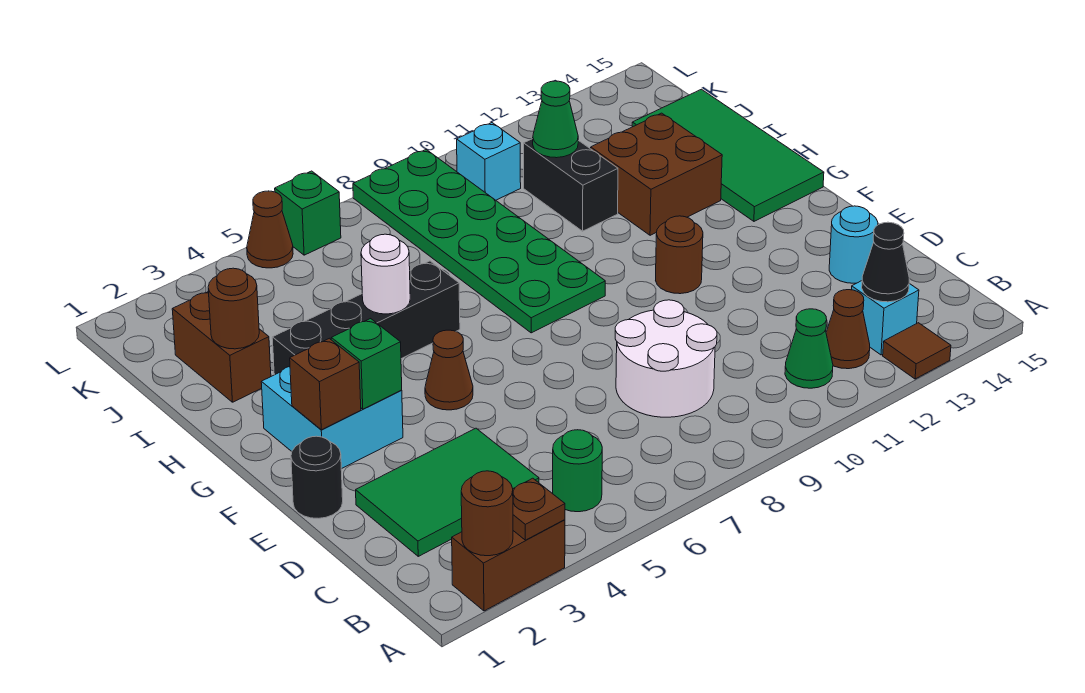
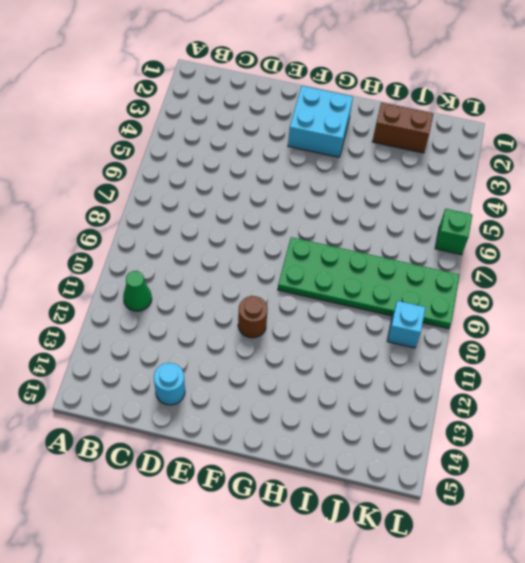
none -> brown 1x2 brick [452,520,565,611]
none -> brown 1x1 tile [883,323,951,379]
none -> green 1x1 round brick [553,430,602,512]
none -> brown 1x1 cone [826,290,870,369]

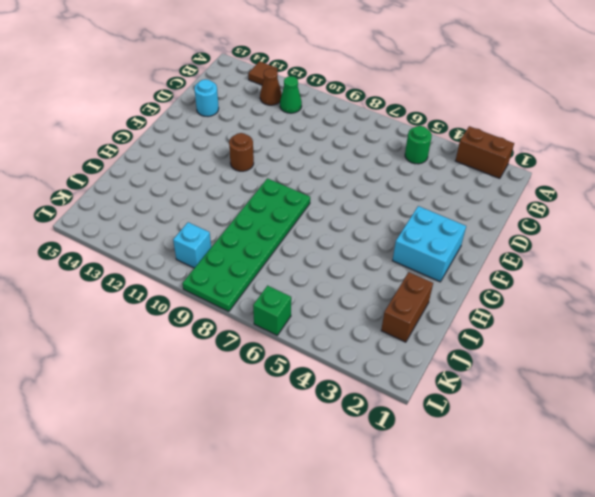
none -> cyan 1x1 brick [852,281,919,355]
none -> green 2x3 tile [356,428,539,556]
none -> white 2x2 round brick [615,300,717,417]
none -> black 1x1 round brick [291,436,343,518]

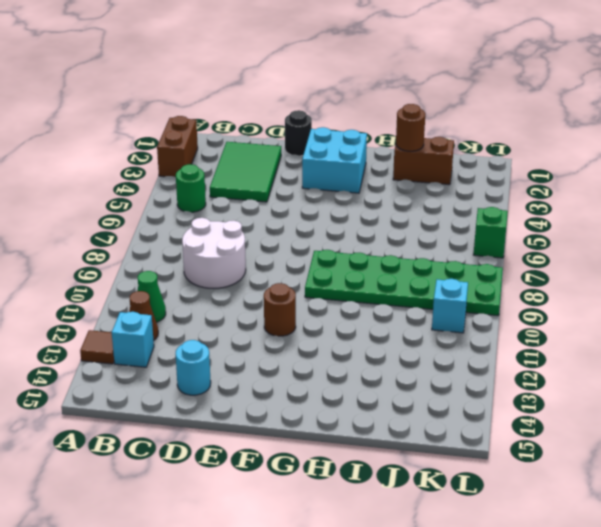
none -> brown 1x1 cone [425,330,473,410]
none -> green 2x4 tile [632,89,824,221]
none -> black 1x4 brick [272,261,460,375]
none -> brown 2x2 brick [591,113,722,235]

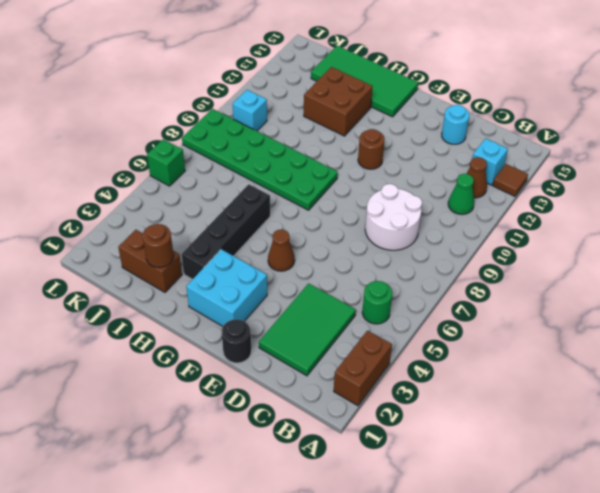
none -> black 1x2 brick [524,139,618,231]
none -> brown 1x1 cone [247,191,293,268]
none -> brown 1x1 round brick [461,471,513,556]
none -> brown 1x1 plate [513,478,565,540]

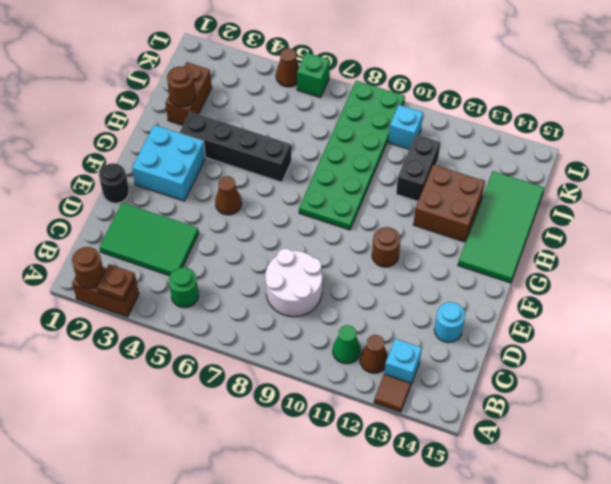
none -> black 1x1 cone [862,222,909,302]
none -> brown 1x1 brick [290,338,361,430]
none -> green 1x1 brick [331,319,402,409]
none -> white 1x1 round brick [361,234,410,314]

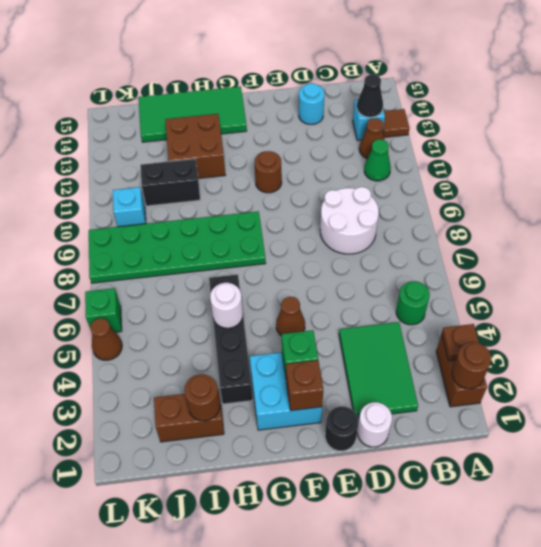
white 1x1 round brick [357,402,392,447] -> none
none -> green 1x1 cone [533,81,578,158]

